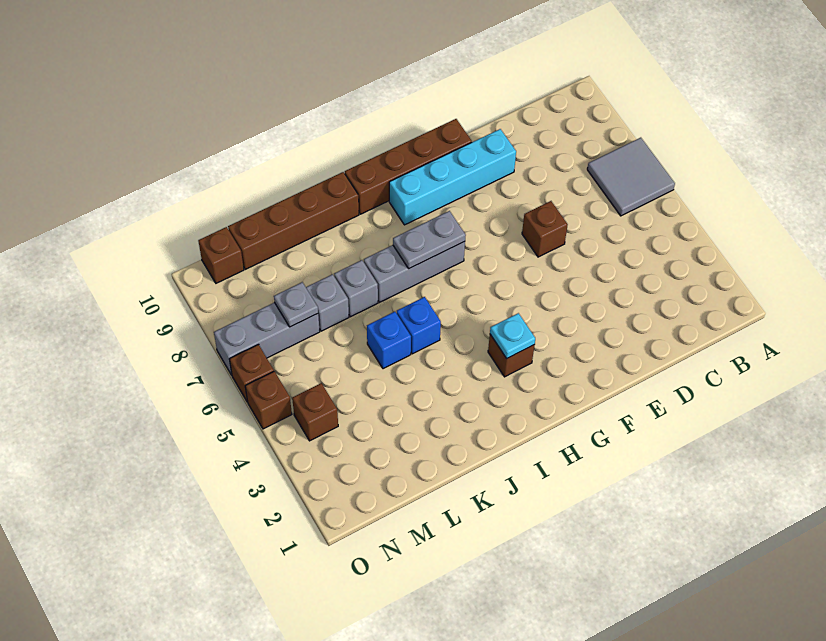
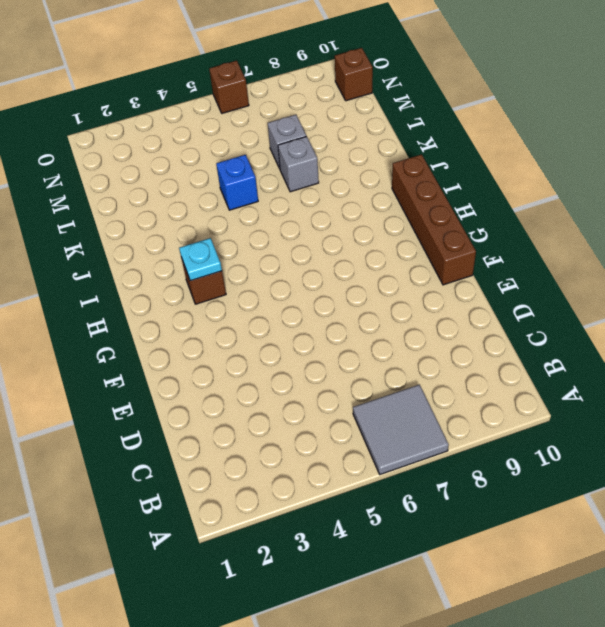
none -> brown 1x1 brick [522,201,568,257]
none -> cyan 1x4 brick [389,129,516,225]
none -> grey 1x3 brick [364,241,465,302]

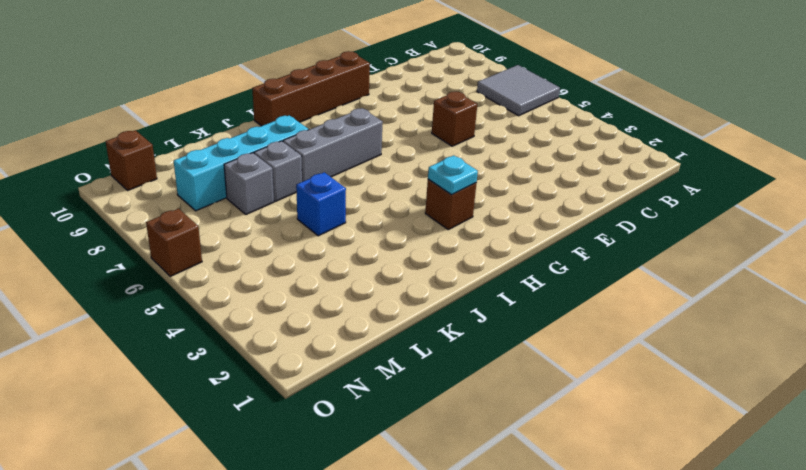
cyan 1x4 brick [174,115,309,211] -> cyan 1x4 brick moved to [389,129,516,225]
none -> blue 1x1 brick [397,297,441,354]
none -> brown 1x4 brick [228,172,359,269]
none -> grey 1x3 brick [214,303,320,375]

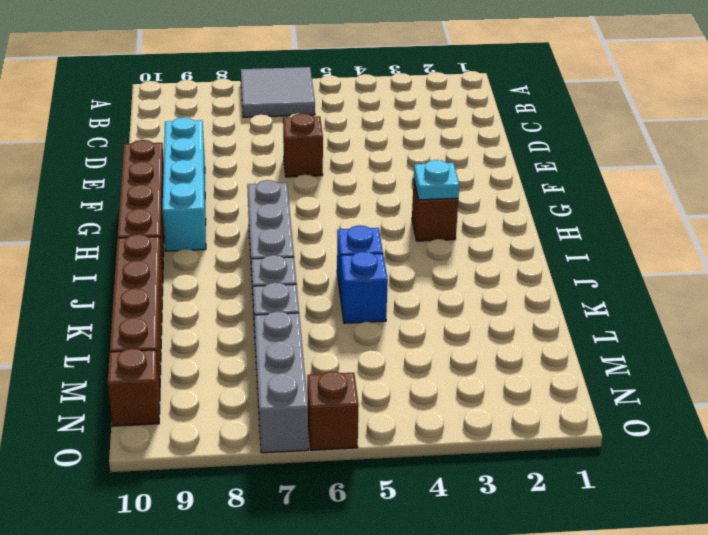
none -> brown 1x1 brick [292,383,338,441]
none -> brown 1x1 brick [245,371,292,429]
none -> grey 1x2 plate [393,211,466,268]

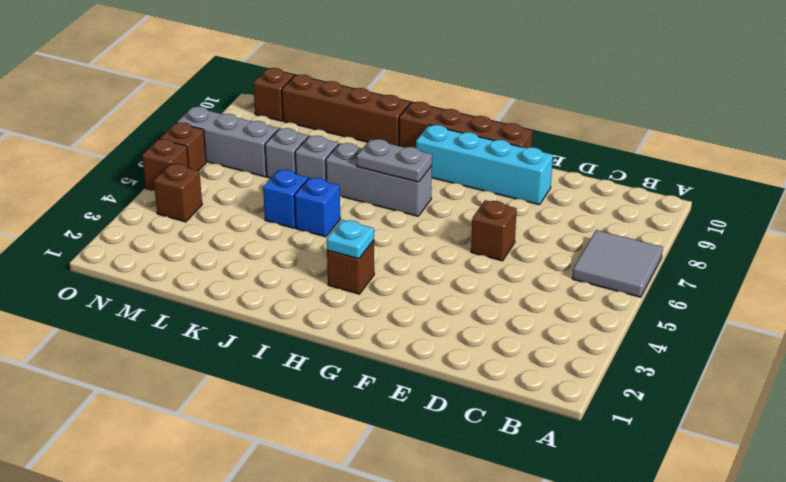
none -> grey 1x1 plate [274,282,318,327]

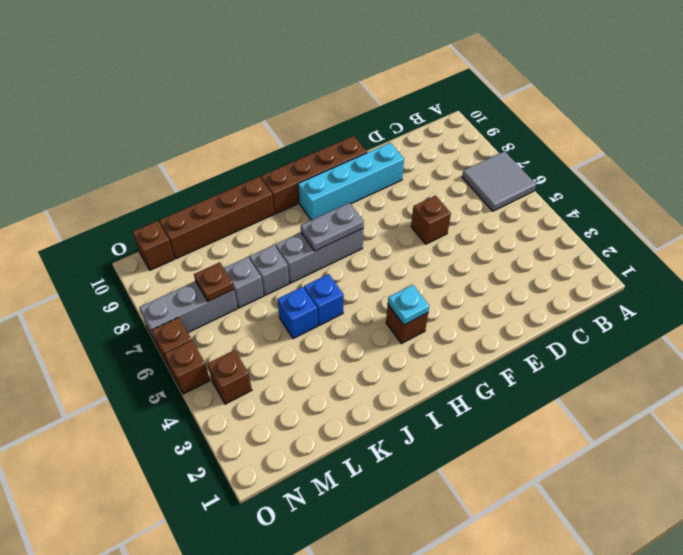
brown 1x1 plate [194,262,234,301] -> grey 1x1 plate [274,282,318,327]

